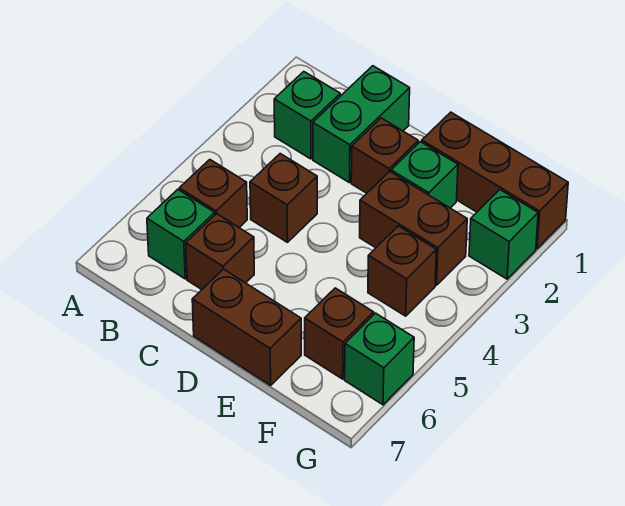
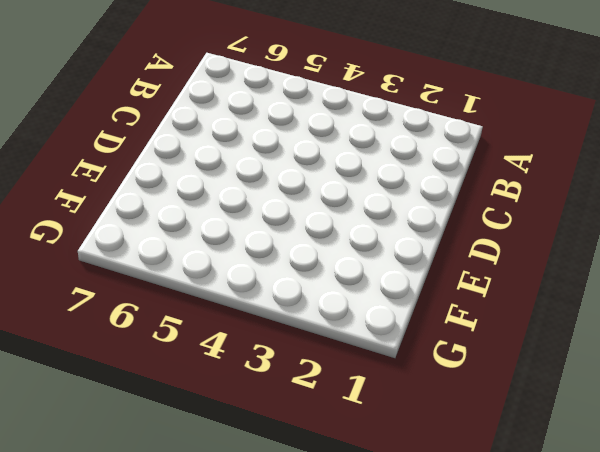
none -> green 1x1 brick [274,72,340,159]
none -> brown 1x1 brick [179,160,247,227]
none -> green 1x1 brick [147,189,215,279]

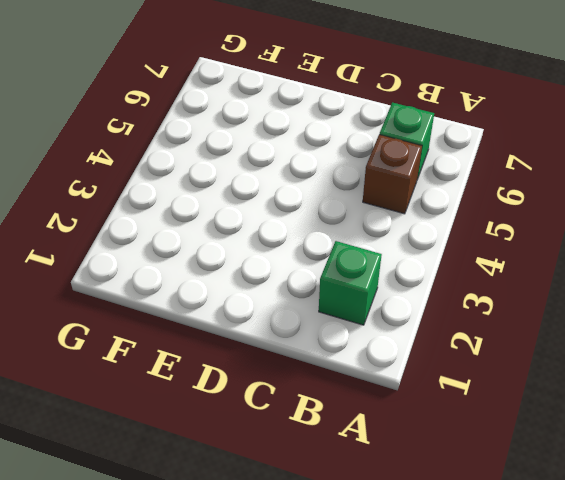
none -> green 1x2 brick [313,66,410,183]
none -> brown 1x1 brick [250,154,317,242]
none -> brown 1x1 brick [186,214,254,289]

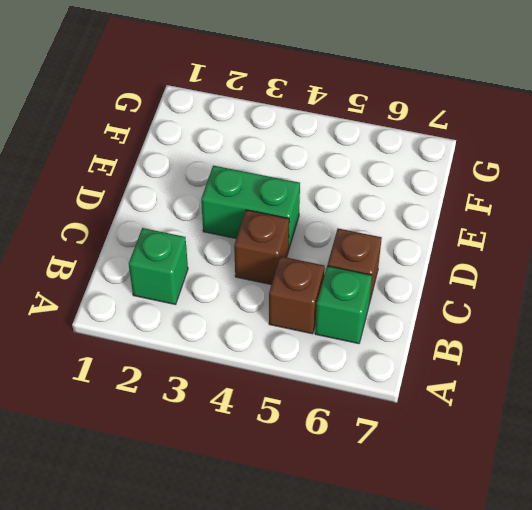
green 1x2 brick [201,165,300,248] -> green 1x2 brick moved to [313,66,410,183]
none -> brown 1x1 brick [351,118,418,193]
none -> brown 1x2 brick [192,269,301,385]
none -> brown 1x3 brick [422,112,568,248]

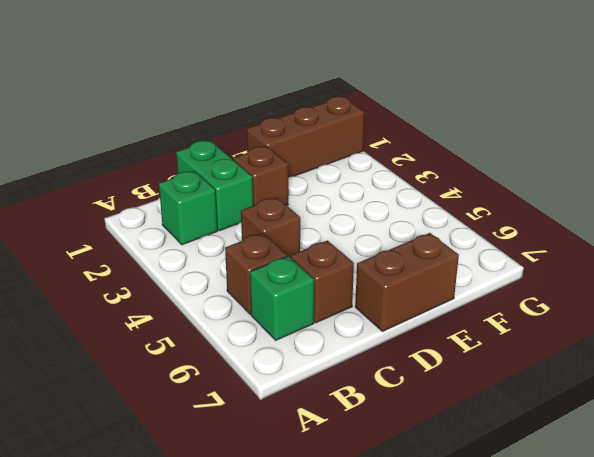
none -> green 1x1 brick [391,142,458,208]
none -> brown 1x2 brick [360,171,467,285]
none -> brown 1x1 brick [368,226,436,316]

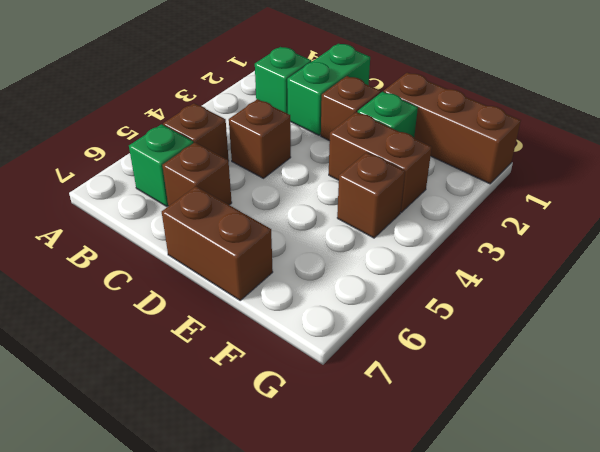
none -> brown 1x1 brick [305,288,374,379]
none -> green 1x1 brick [469,190,538,279]
none -> green 1x1 brick [345,313,414,405]

